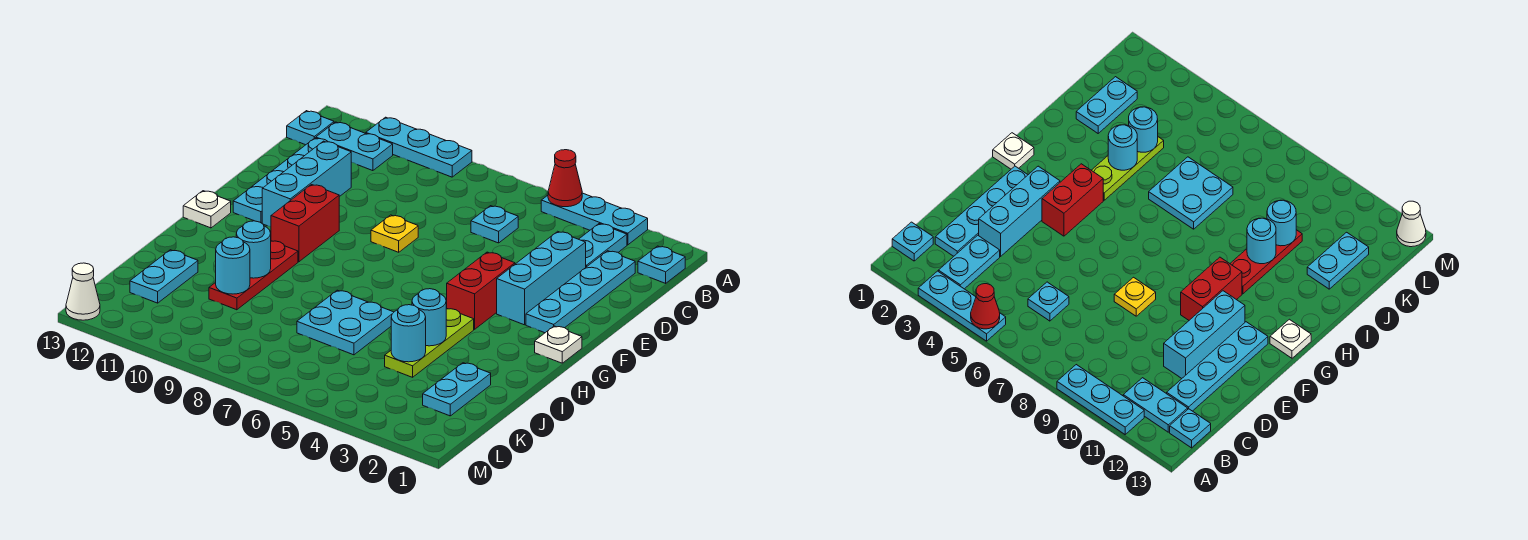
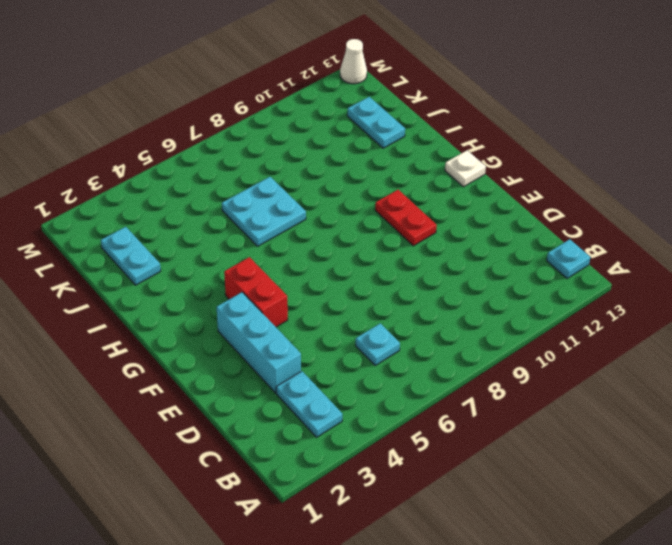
red 1x2 plate [375,190,437,246] -> red 1x2 brick [271,185,339,262]
none -> cyan 1x3 plate [541,193,648,245]
none -> cyan 1x3 plate [366,117,472,177]
none -> cyan 1x1 plate [638,246,685,283]

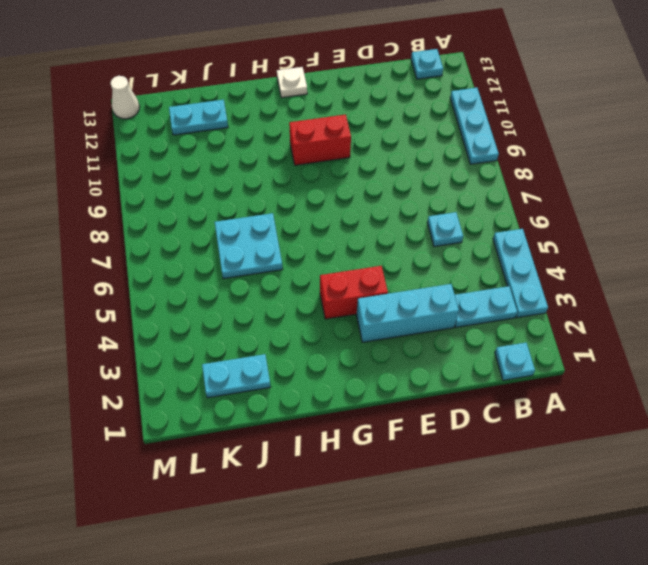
none -> cyan 1x2 plate [316,122,393,171]
none -> cyan 1x4 plate [526,251,635,333]
none -> cyan 1x4 plate [233,138,328,223]

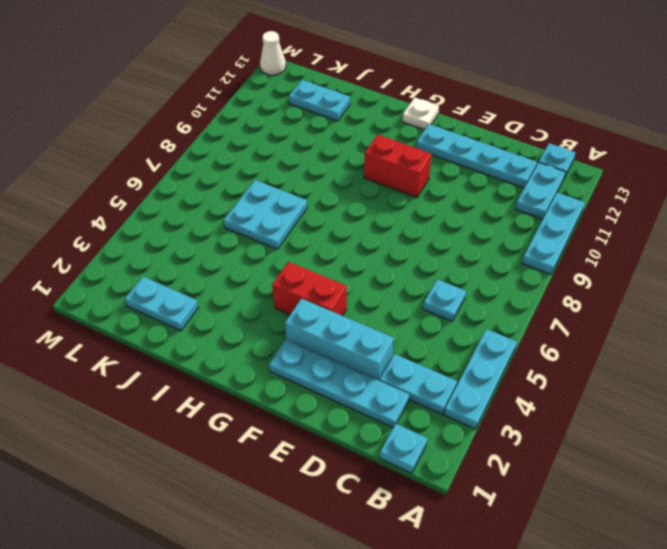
none -> cyan 1x3 brick [262,141,351,227]
none -> yellow 1x1 plate [371,215,418,252]
none -> white 1x1 plate [535,326,582,363]

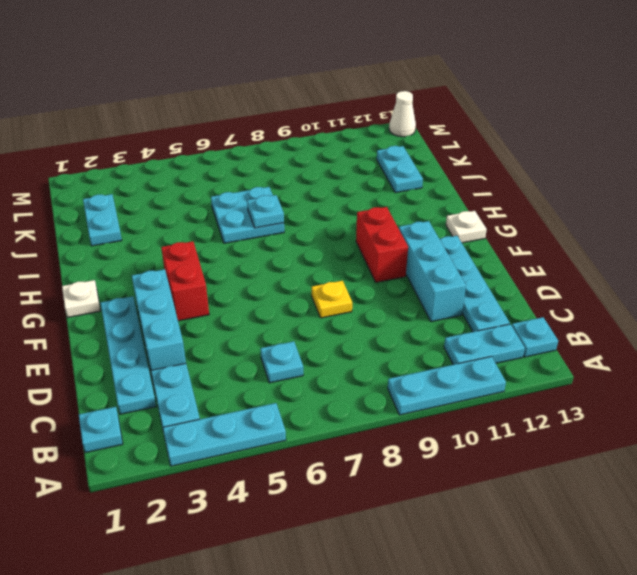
cyan 1x1 plate [247,195,284,228] -> none
none -> lime 1x3 plate [385,308,474,377]
none -> red 1x3 plate [209,241,298,310]
none -> red 1x1 cone [548,150,582,207]

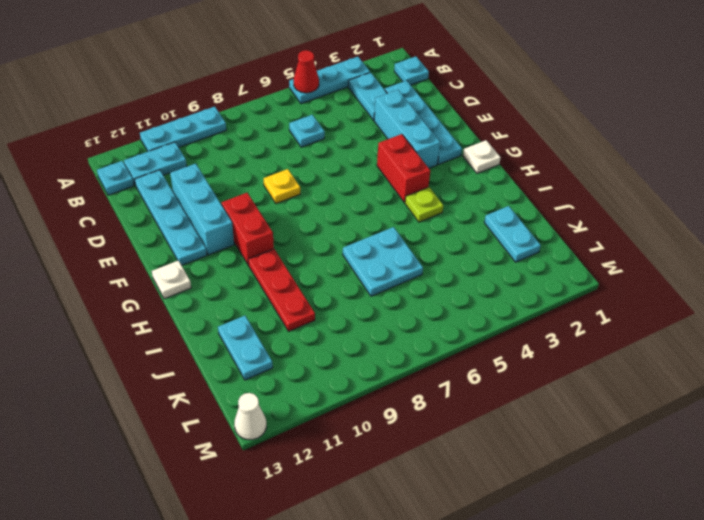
lime 1x1 plate [405,187,443,222] -> lime 1x3 plate [385,308,474,377]
none -> cyan 1x1 round brick [412,289,446,346]
none -> cyan 1x1 round brick [236,221,271,278]
none -> cyan 1x1 round brick [391,305,426,362]

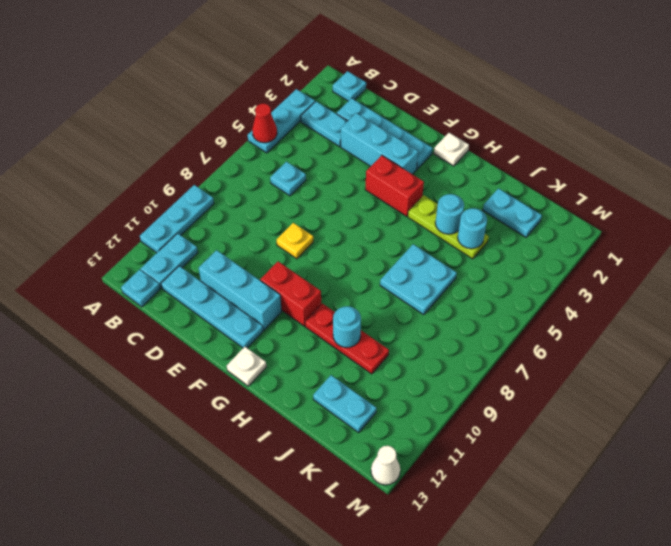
none -> cyan 1x1 round brick [216,237,250,294]

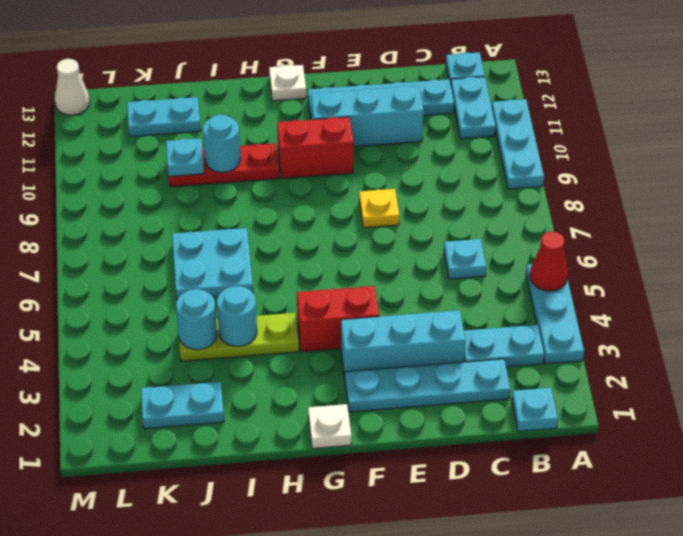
cyan 1x1 plate [166,138,204,176] -> cyan 1x1 round brick [216,237,250,294]

